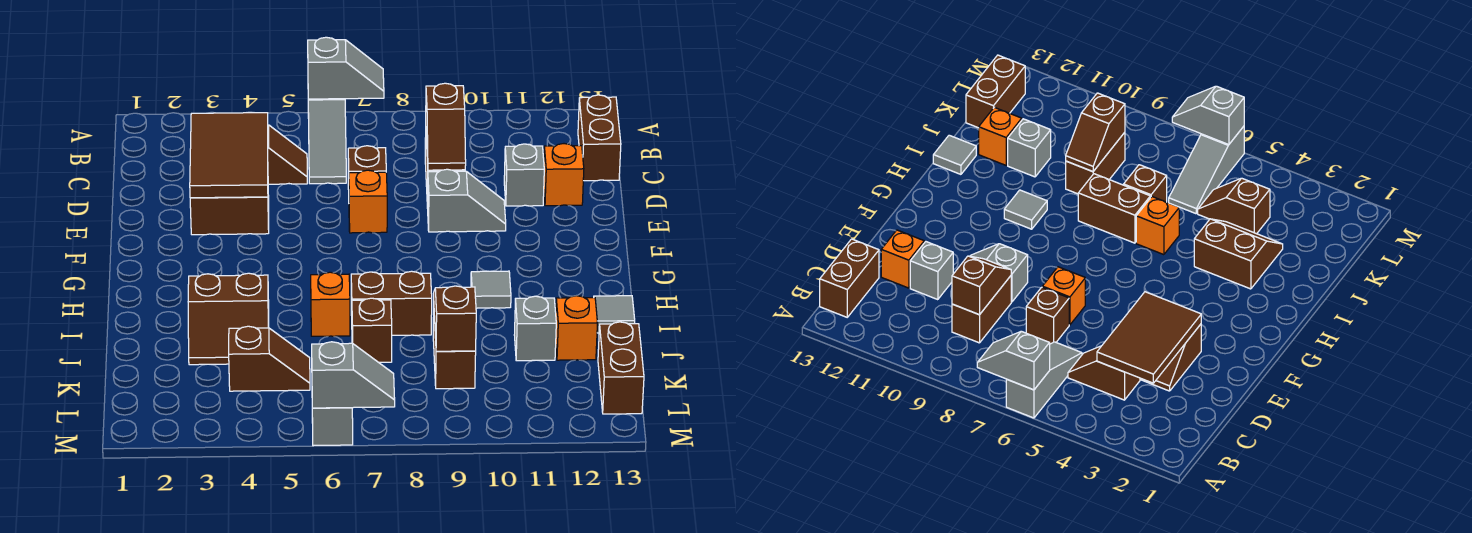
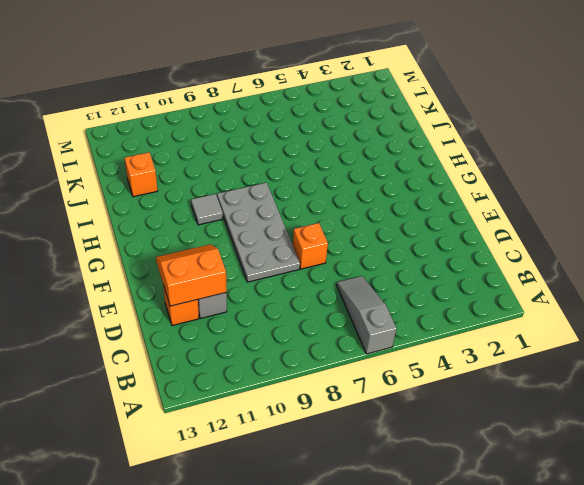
orange 2x2 slope [156,244,226,306] -> none
grey 2x4 plate [217,183,300,282] -> grey 1x2 slope [427,169,506,232]
none -> brown 1x2 brick [578,95,621,181]
none -> brown 1x2 slope [268,125,307,184]
none -> brown 1x2 brick [952,276,1011,343]

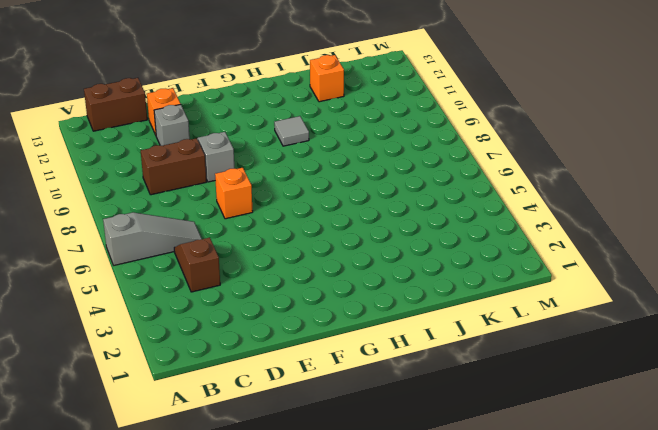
none -> brown 2x2 slope [190,195,269,235]
none -> brown 1x1 brick [348,146,386,190]
none -> brown 2x2 slope [188,273,269,365]

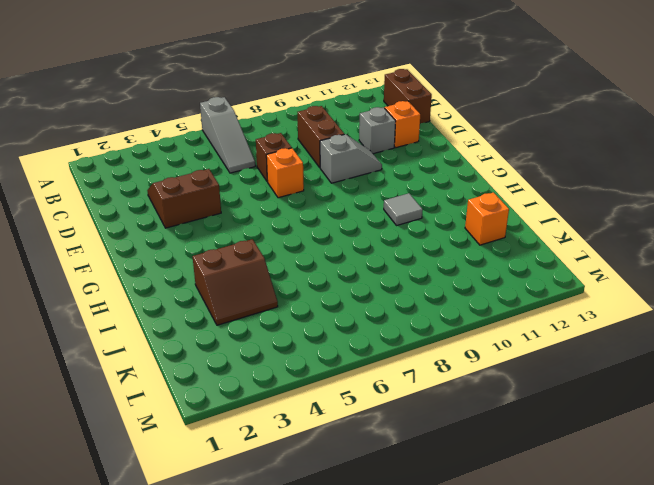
none -> brown 1x2 slope [268,125,307,184]
none -> orange 1x1 brick [311,272,350,336]
none -> brown 1x2 brick [351,271,432,335]

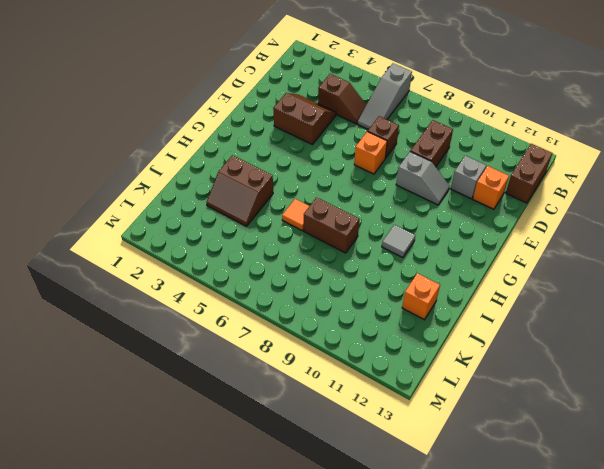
orange 1x1 tile [282,199,309,231] -> orange 1x1 brick [311,272,350,336]
none -> grey 1x1 tile [594,296,635,333]
none -> brown 1x1 brick [352,298,392,362]
none -> brown 1x2 brick [433,316,476,389]

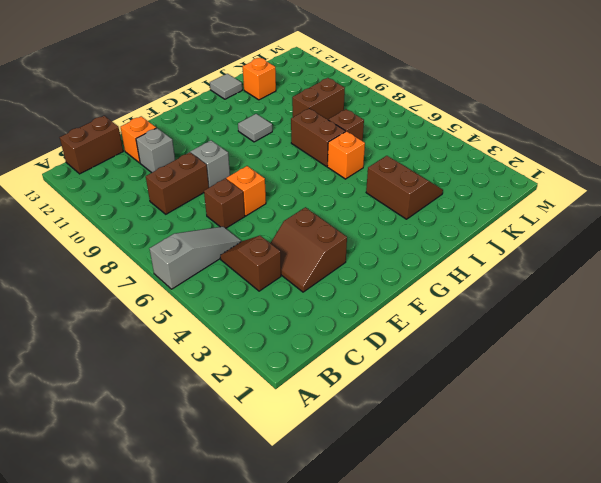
none -> grey 1x1 brick [514,296,556,361]
none -> brown 1x2 slope [229,326,310,391]
none -> grey 1x3 slope [312,408,353,446]

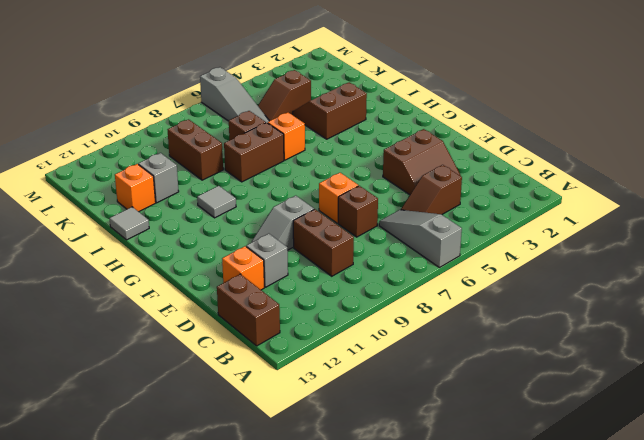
none -> brown 1x2 brick [598,322,644,414]
none -> grey 1x2 slope [308,37,384,99]
none -> brown 2x3 tile [190,113,268,198]

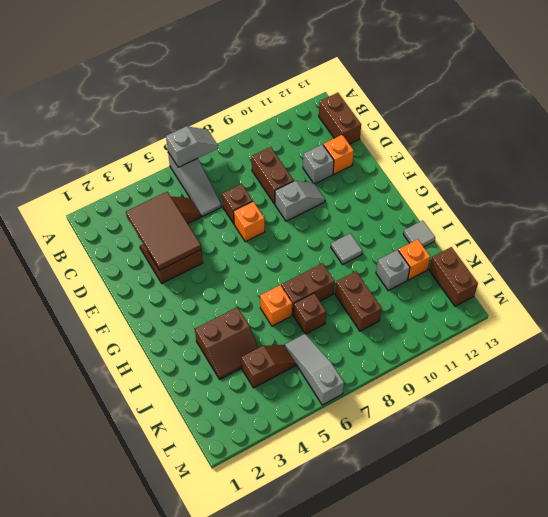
none -> brown 1x2 slope [426,83,466,170]
none -> brown 1x2 slope [434,286,476,351]
none -> grey 1x2 slope [312,342,395,408]

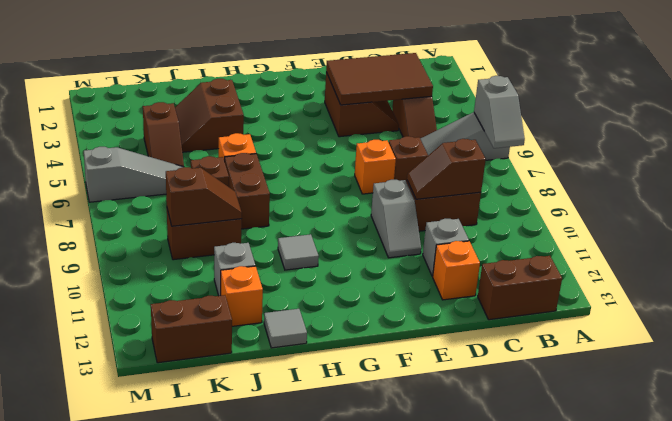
none -> grey 1x2 slope [312,342,395,408]

